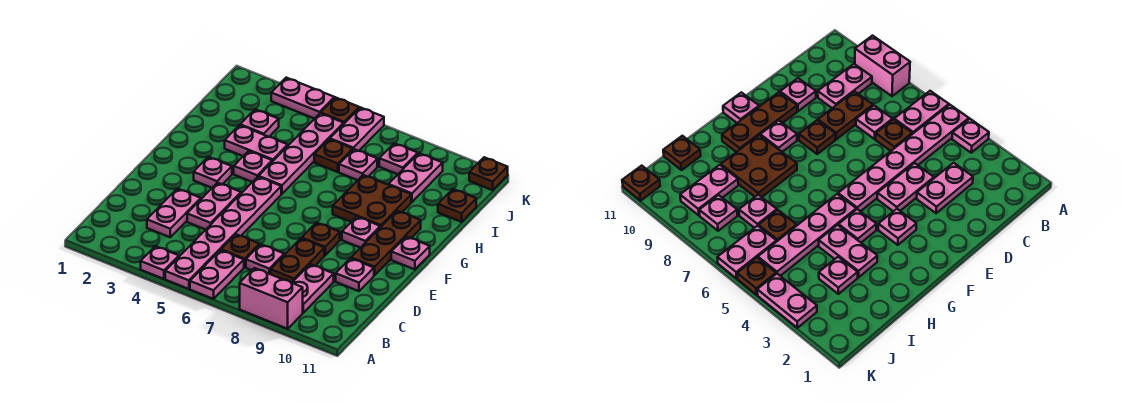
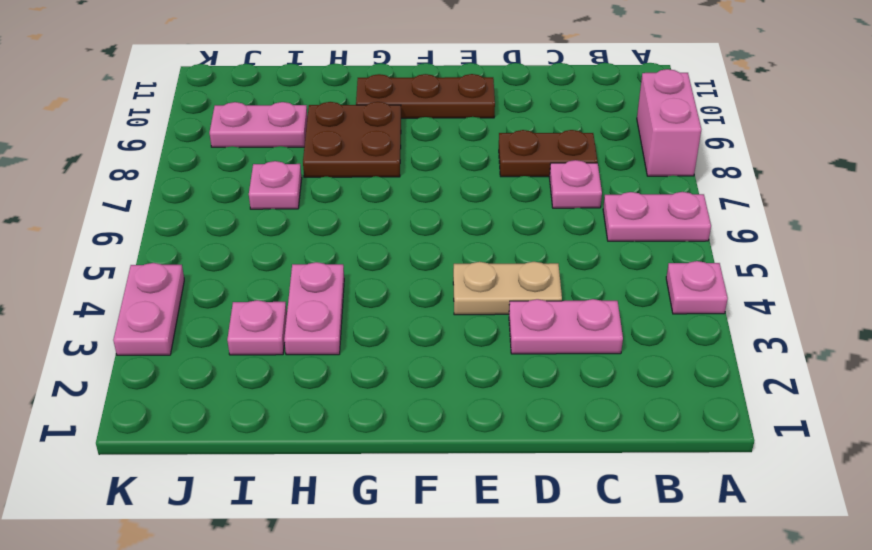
tan 1x2 plate [453,262,562,315] -> pink 1x2 plate [187,183,241,230]
none -> pink 1x6 plate [165,177,281,289]
none -> pink 1x2 plate [292,264,334,313]
none -> brown 1x1 plate [221,234,259,267]
none -> pink 1x1 plate [336,258,374,291]

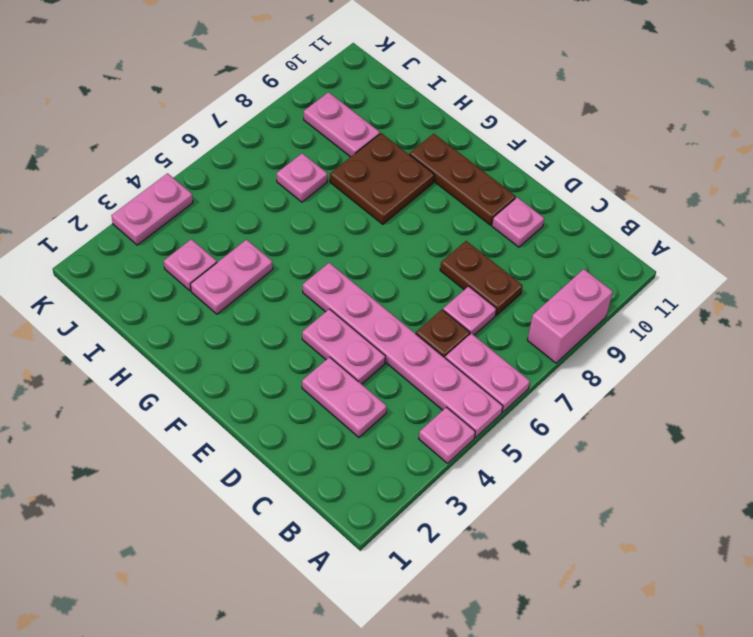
none -> pink 1x2 plate [292,264,334,313]
none -> brown 1x1 plate [302,222,340,255]
none -> pink 1x1 plate [194,157,232,188]
none -> pink 1x1 plate [342,217,380,248]

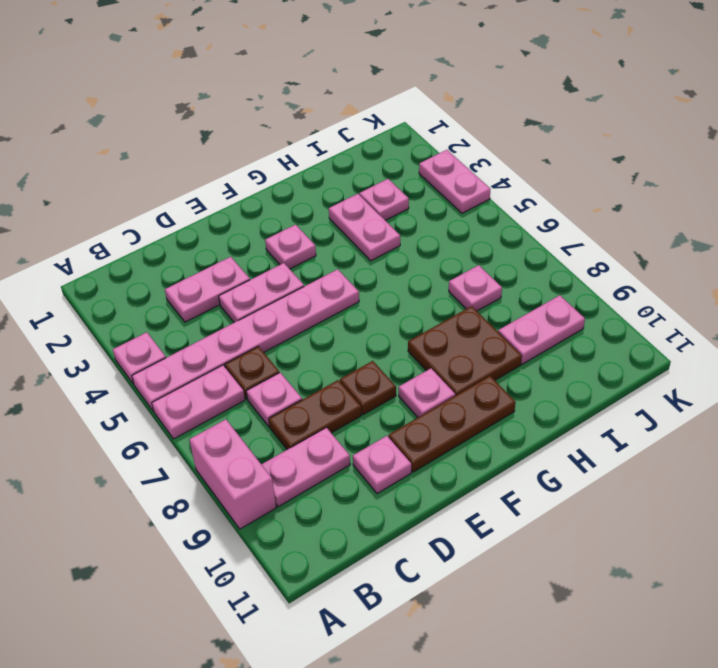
none -> pink 1x1 plate [391,237,430,269]
none -> pink 1x1 plate [234,151,272,182]
none -> pink 1x4 plate [259,113,344,194]
none -> brown 1x1 plate [314,139,353,172]

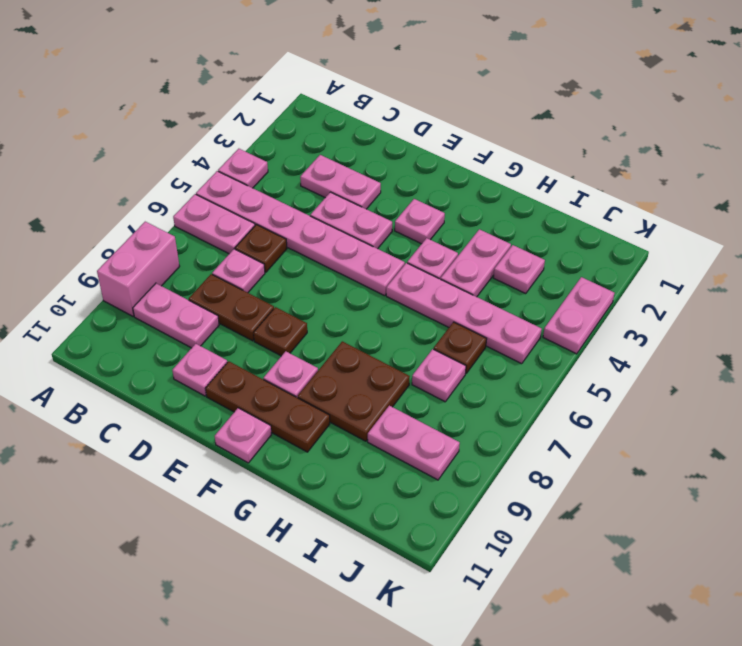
none -> brown 1x1 plate [438,189,476,222]
none -> pink 1x2 plate [330,107,384,151]
none -> pink 1x1 plate [379,143,418,174]
none -> brown 1x1 plate [321,97,359,123]

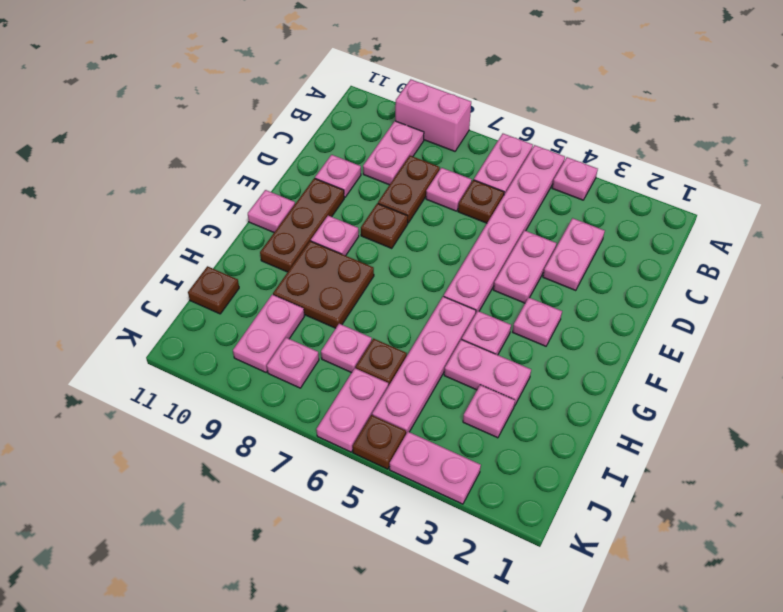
none -> brown 1x1 plate [469,157,508,190]

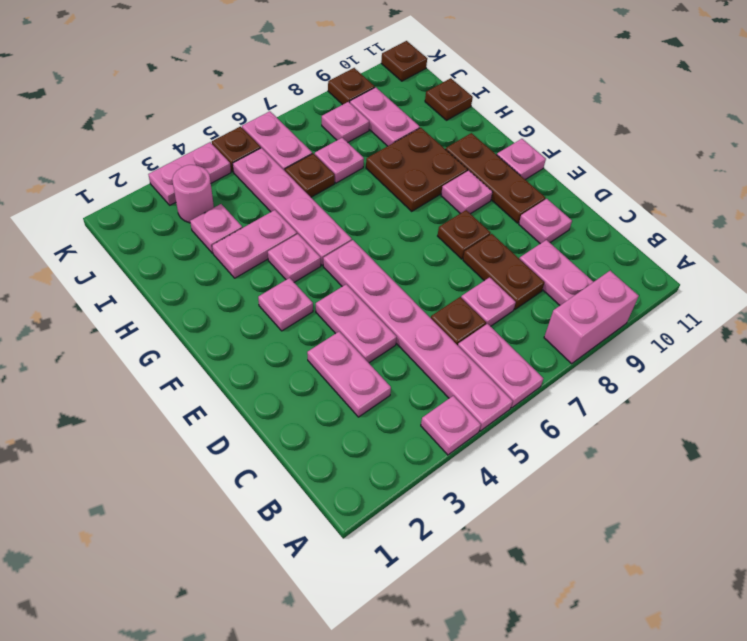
pink 1x1 round brick [172,165,214,223] -> none
brown 1x1 plate [328,68,375,105] -> none

